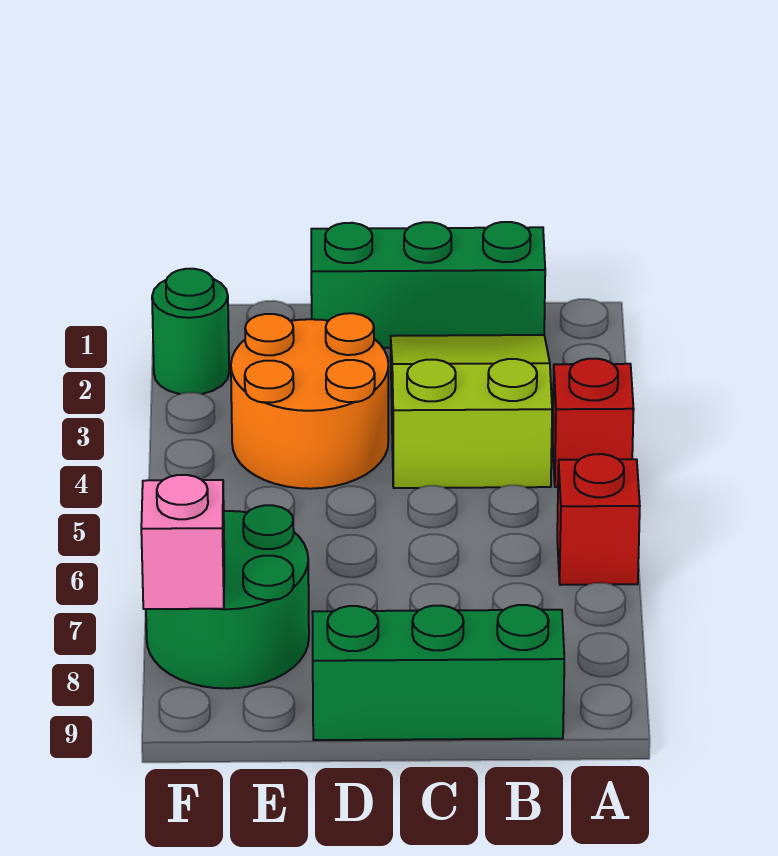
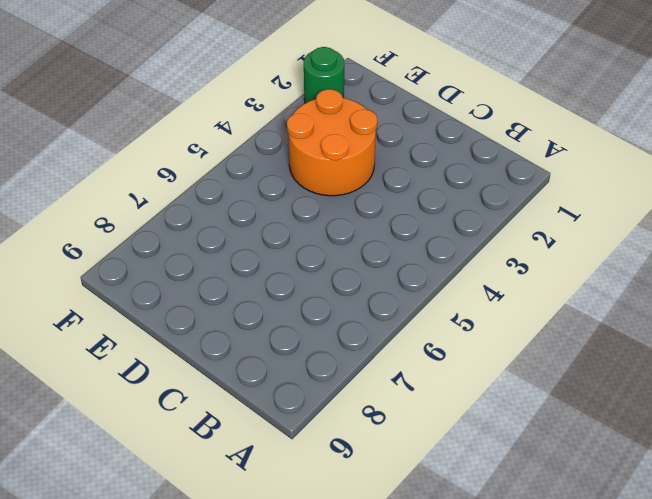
none -> red 1x1 brick [553,359,634,487]
none -> red 1x1 brick [557,454,640,585]

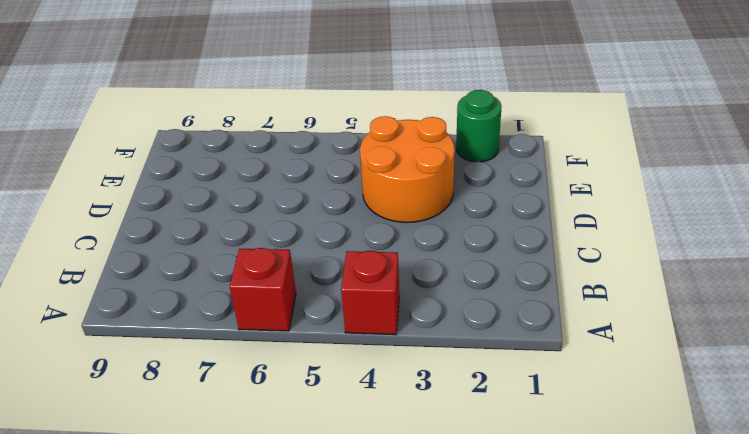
none -> green 1x3 brick [311,222,545,348]
none -> lime 2x3 slope [391,335,552,488]

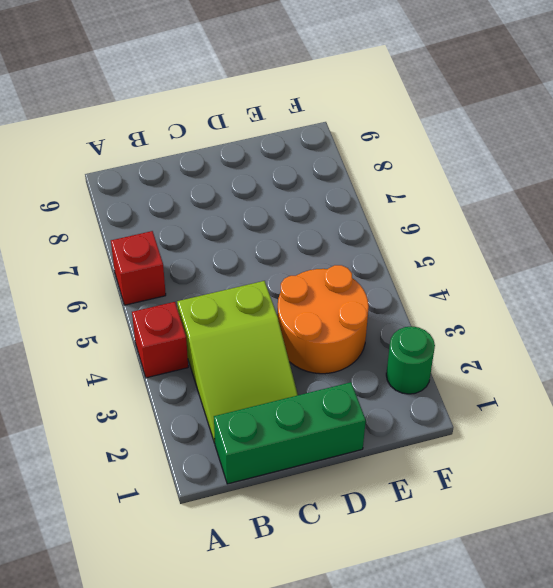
none -> green 1x3 brick [312,605,564,740]
none -> green 2x2 round brick [146,505,309,689]

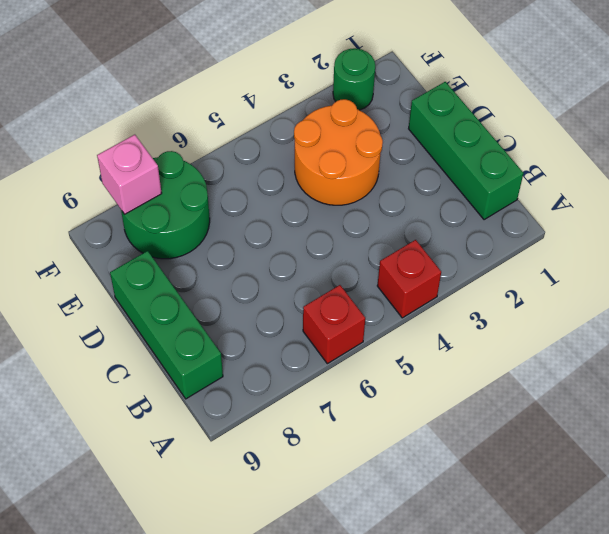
none -> lime 2x3 slope [391,335,552,488]

